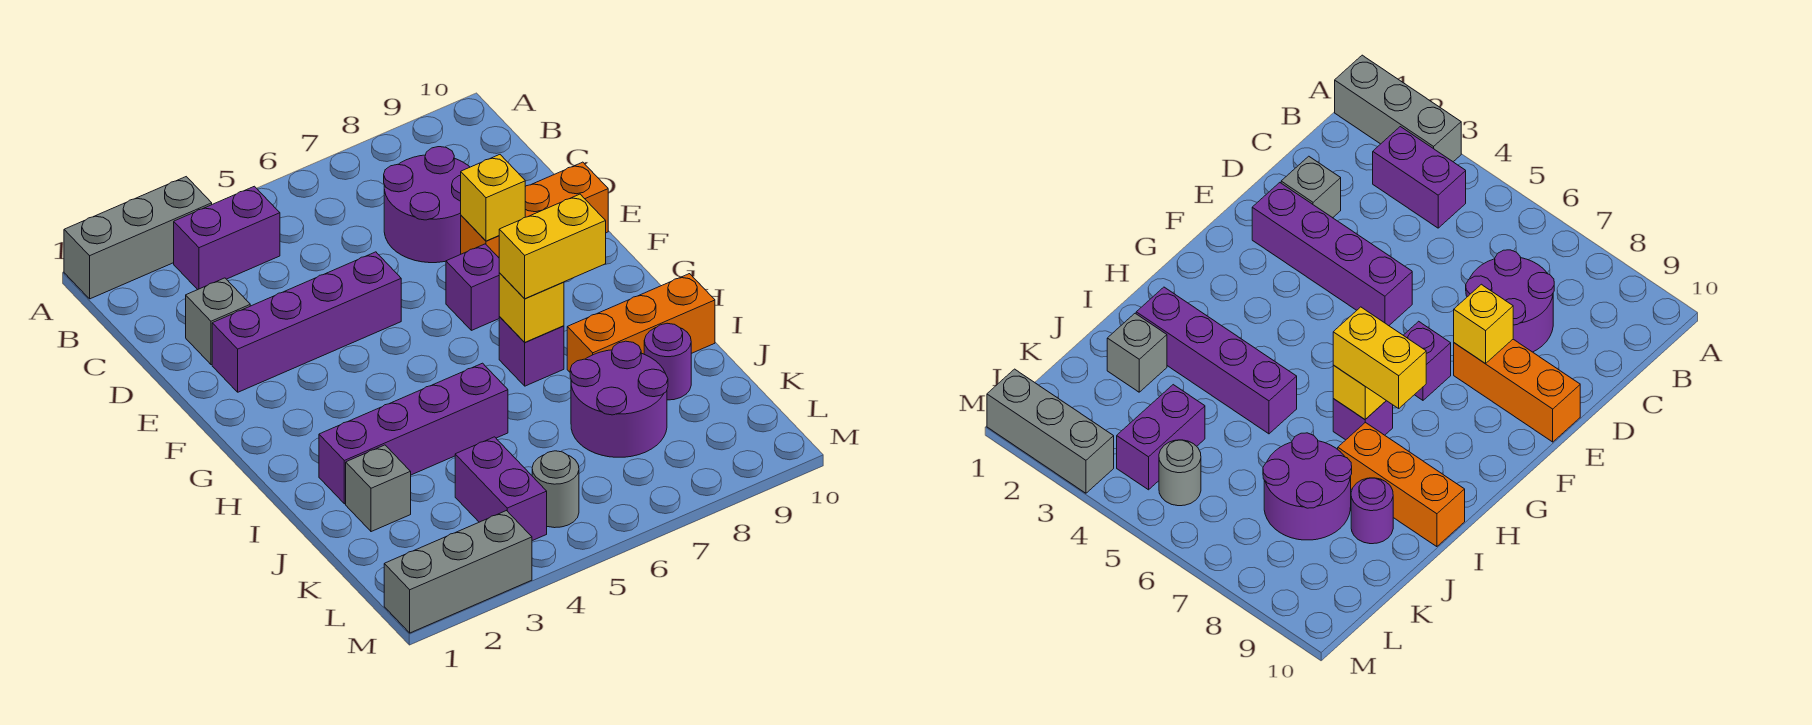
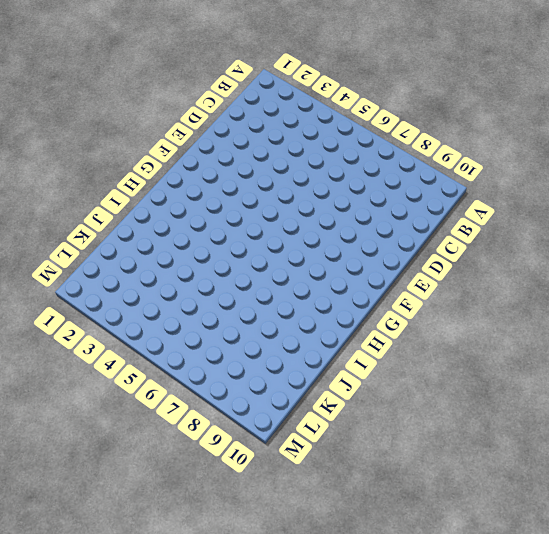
none -> grey 1x3 brick [64,177,212,299]
none -> purple 1x2 brick [174,186,280,290]
none -> purple 2x2 round brick [384,147,470,263]

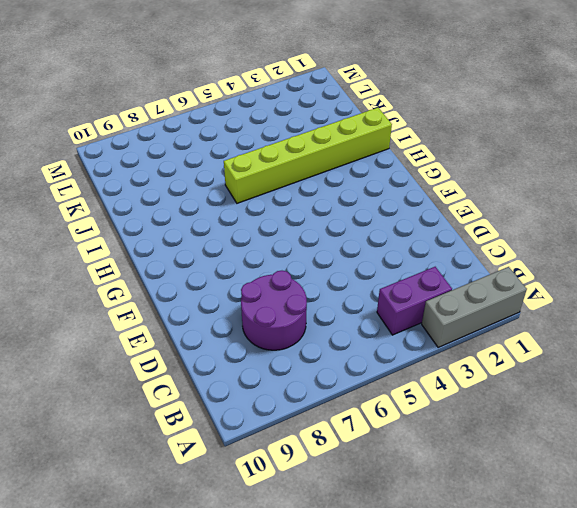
lime 1x6 brick [224,108,392,203] -> purple 1x4 brick [319,363,508,504]
none -> grey 1x1 brick [186,278,250,365]
none -> purple 1x4 brick [212,252,401,392]
none -> orange 1x3 brick [461,162,608,258]

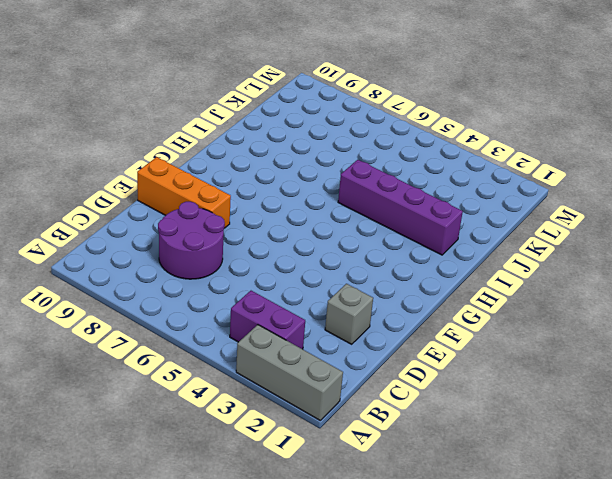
none -> purple 1x4 brick [212,252,401,392]
none -> purple 1x1 brick [446,244,499,330]
none -> purple 1x1 brick [499,317,564,386]

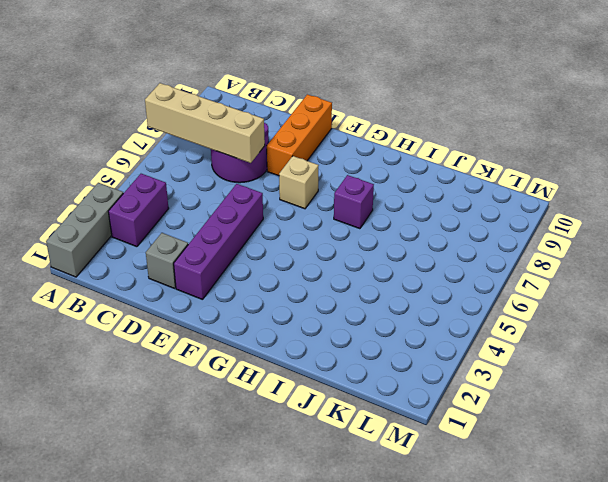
tan 1x4 brick [145,83,265,163] -> none
tan 1x1 brick [279,156,319,209] -> purple 1x1 brick [446,244,499,330]
none -> purple 1x4 brick [319,363,508,504]
none -> orange 1x3 brick [567,274,715,372]
none -> grey 1x1 brick [346,445,411,532]

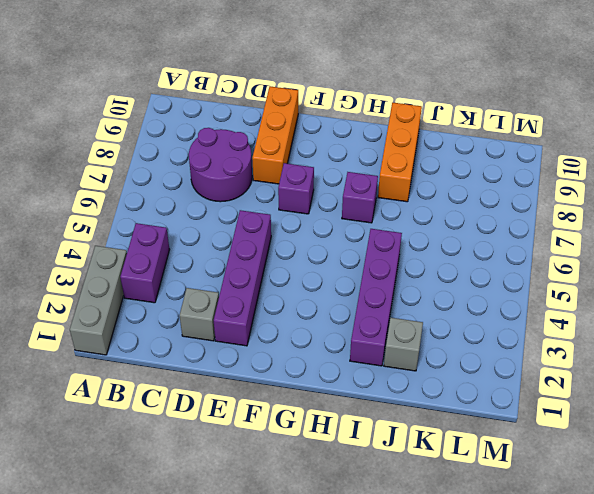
none -> purple 2x2 round brick [570,341,668,457]
none -> purple 1x1 round brick [644,323,691,400]
none -> purple 1x2 brick [455,437,547,541]

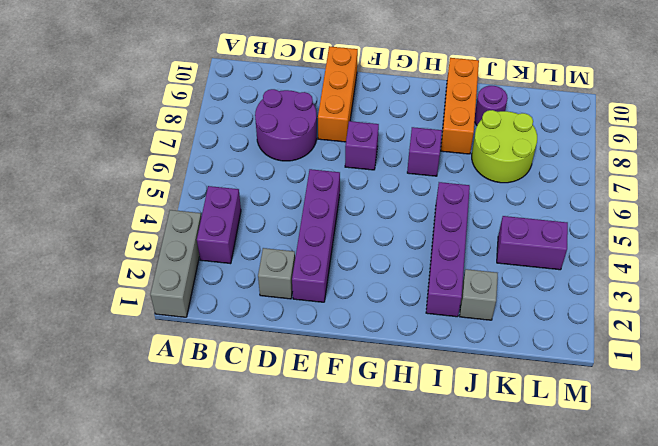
lime 2x2 round brick [472,110,537,183] -> purple 2x2 round brick [570,341,668,457]
none -> grey 1x1 round brick [532,451,579,528]
none -> grey 1x3 brick [384,511,532,633]
none -> yellow 1x1 brick [461,155,525,241]

